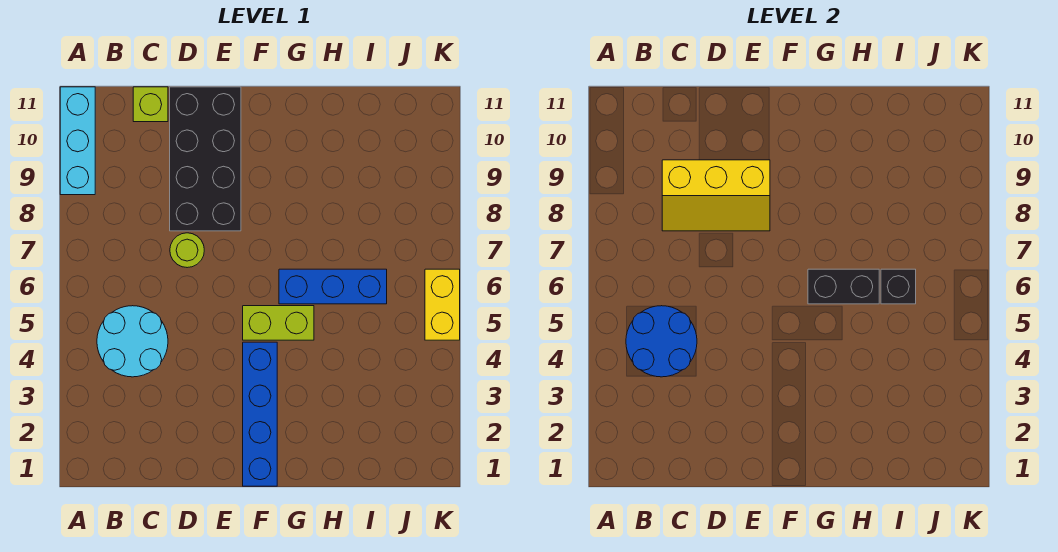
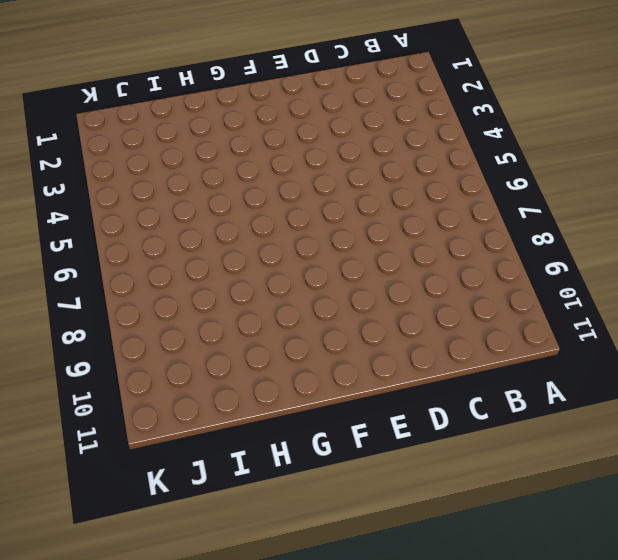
none -> cyan 1x3 brick [60,87,95,195]
none -> cyan 2x2 round brick [97,306,168,377]
none -> lime 1x1 brick [133,87,168,122]

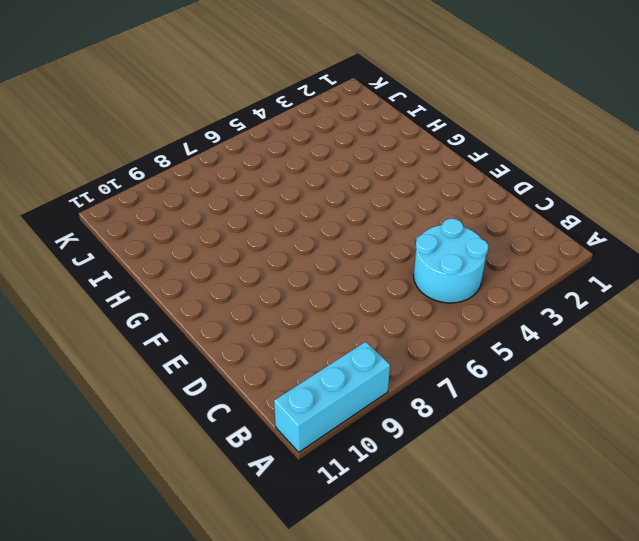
none -> lime 1x1 brick [133,87,168,122]
none -> lime 1x1 round brick [170,233,204,268]
none -> black 2x4 brick [170,87,241,231]

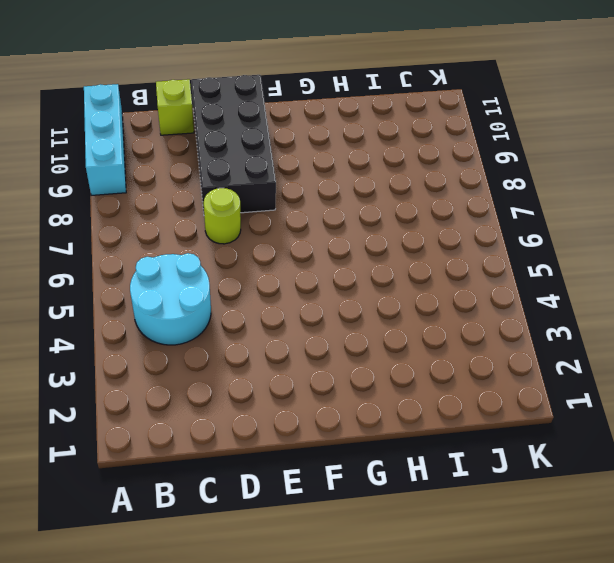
none -> blue 1x4 brick [243,342,277,486]
none -> lime 1x2 brick [243,306,314,340]
none -> blue 1x3 brick [279,269,387,304]

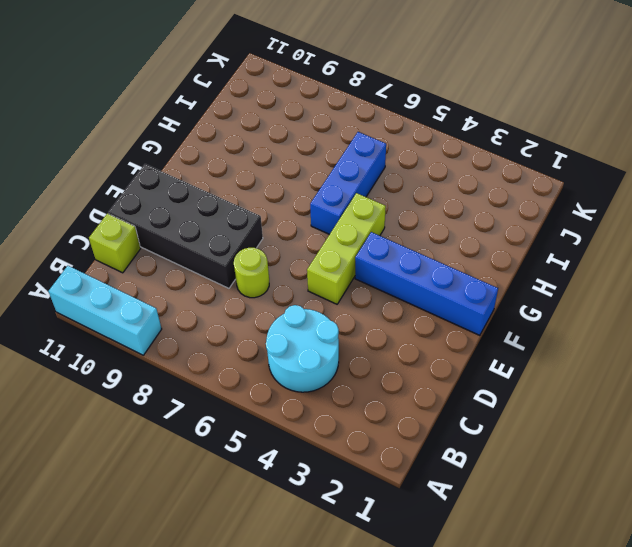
lime 1x3 brick [307,193,386,304] -> lime 1x2 brick [243,306,314,340]
none -> yellow 1x2 brick [425,269,460,340]
none -> blue 2x2 round brick [626,306,697,377]
none -> yellow 2x3 slope [662,160,770,231]

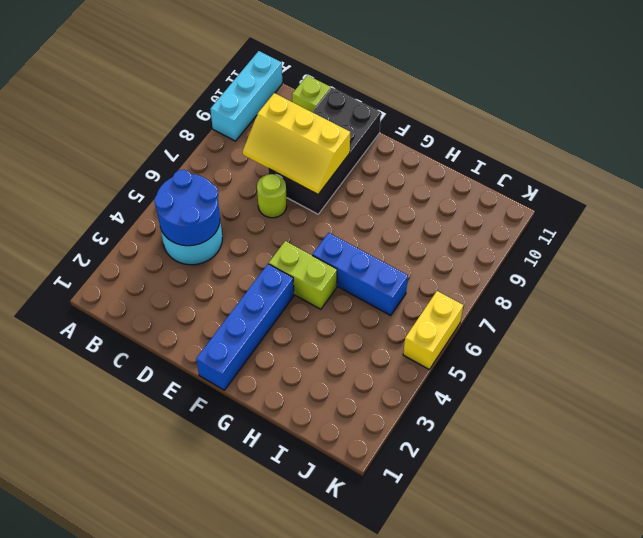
none -> black 1x2 brick [808,269,879,304]
none -> black 1x1 brick [881,269,916,304]

